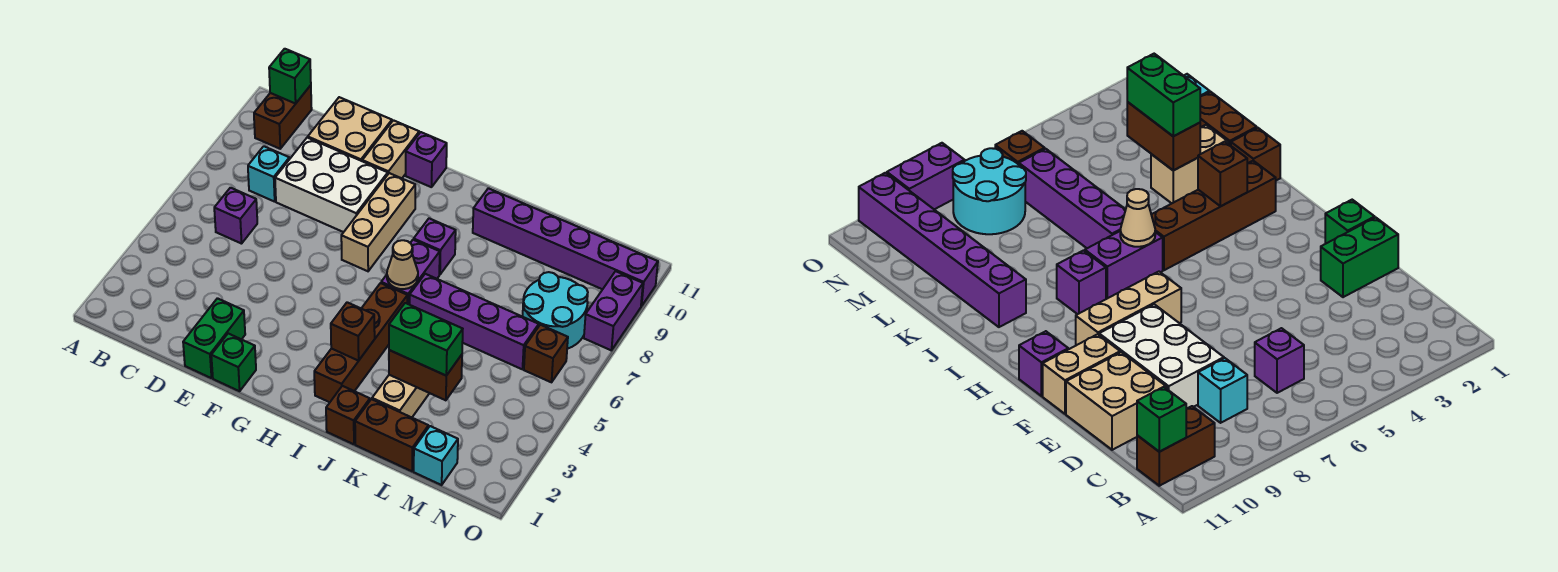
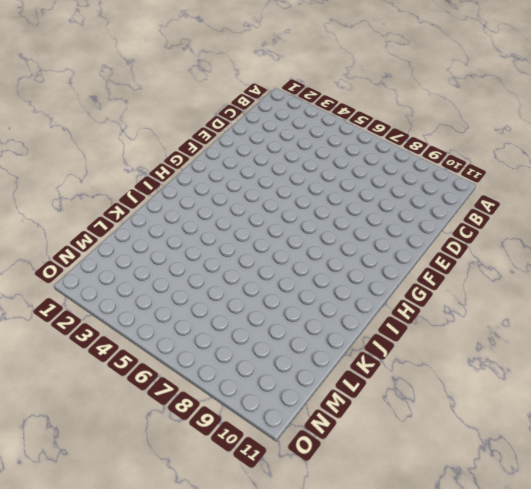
none -> brown 1x2 brick [254,85,312,149]
none -> purple 1x1 brick [214,188,257,244]
none -> cyan 1x1 brick [248,146,289,202]

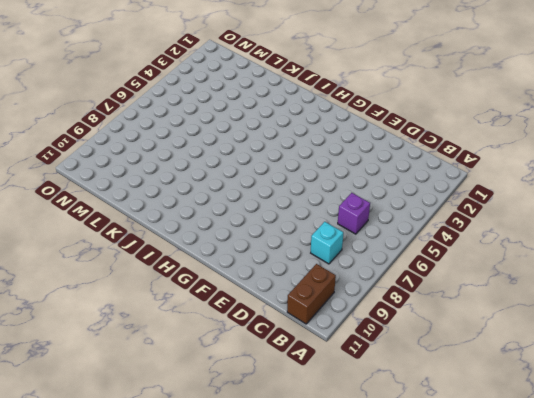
none -> white 2x3 brick [275,137,388,232]
none -> tan 2x2 brick [308,97,392,161]
none -> green 1x2 brick [183,298,245,378]

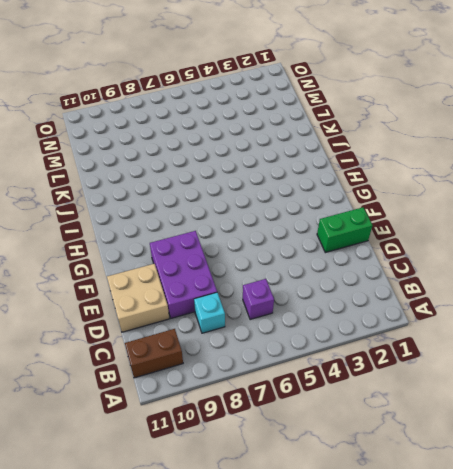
purple 2x3 brick [150,231,217,318] -> white 2x3 brick [275,137,388,232]
none -> green 1x1 brick [211,334,256,391]
none -> tan 1x2 brick [362,120,419,178]
none -> tan 1x3 brick [341,173,415,271]

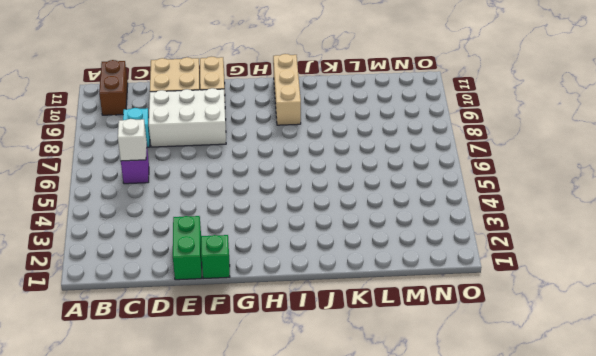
white 1x1 brick [118,119,147,161] -> none
tan 1x3 brick [273,54,301,125] -> tan 1x3 brick moved to [341,173,415,271]
none -> purple 1x1 brick [406,132,447,187]
none -> brown 1x4 brick [314,283,407,402]
none -> purple 1x2 brick [381,240,440,305]

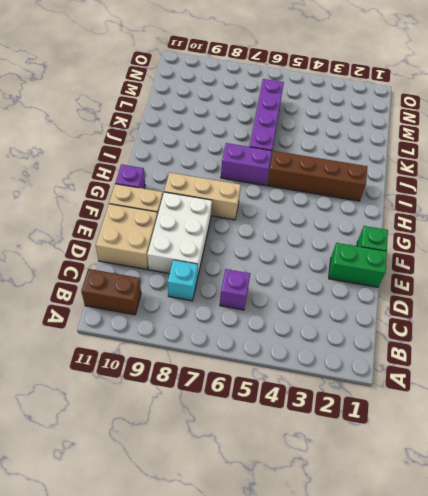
none -> purple 1x1 brick [414,218,456,275]
none -> brown 1x1 brick [326,386,370,444]
none -> purple 1x6 brick [473,188,658,306]

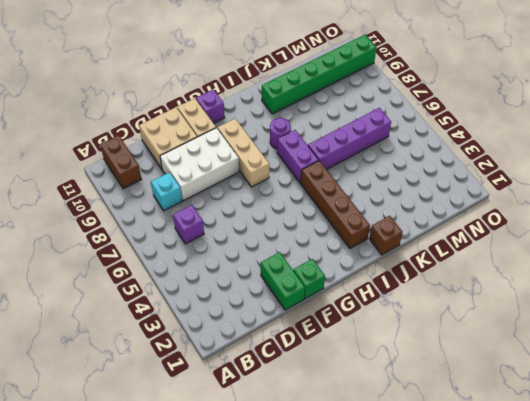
purple 1x1 round brick [270,118,291,149] -> purple 1x1 brick [414,218,456,275]
green 1x6 brick [262,35,376,114] -> purple 1x6 brick [473,188,658,306]
none -> brown 1x2 brick [355,399,428,471]
none -> tan 1x2 brick [372,375,429,417]
none -> cyan 1x1 brick [414,426,458,485]

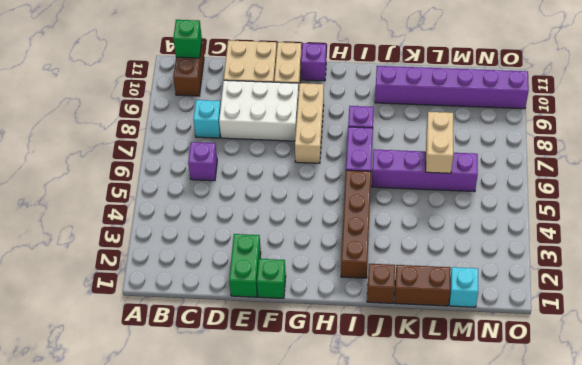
tan 1x2 brick [426,112,453,173] -> tan 1x2 brick moved to [372,375,429,417]
none -> cyan 2x2 round brick [523,272,588,349]
none -> brown 1x1 brick [524,325,568,382]
none -> purple 1x2 brick [584,271,643,350]

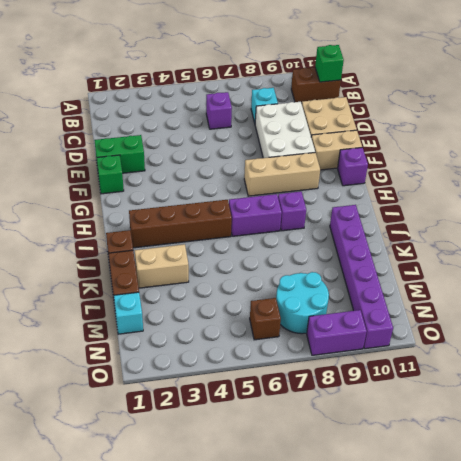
none -> purple 1x4 brick [410,274,539,369]
none -> brown 1x1 brick [331,302,375,361]
none -> tan 1x1 cone [387,240,418,289]

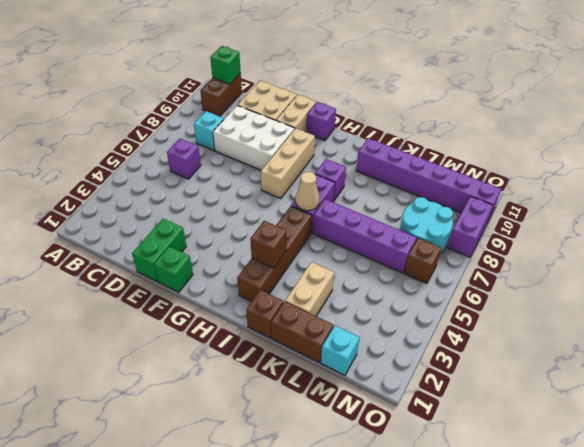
none -> brown 1x2 brick [389,350,462,400]
none -> green 1x2 brick [389,303,463,375]

